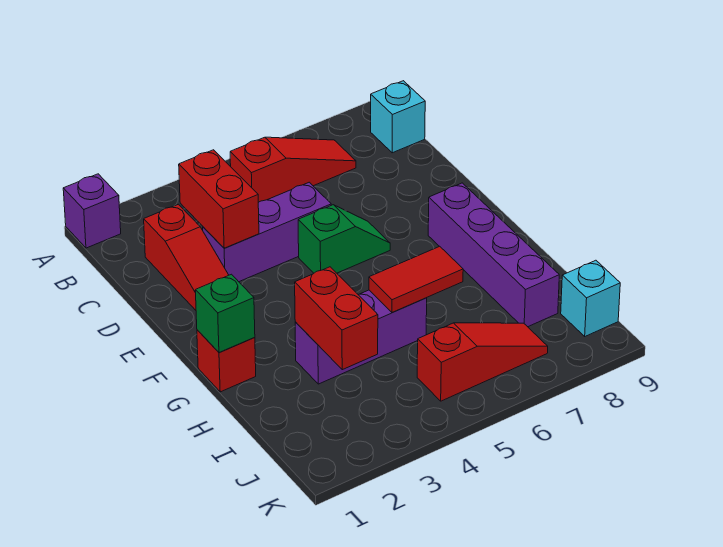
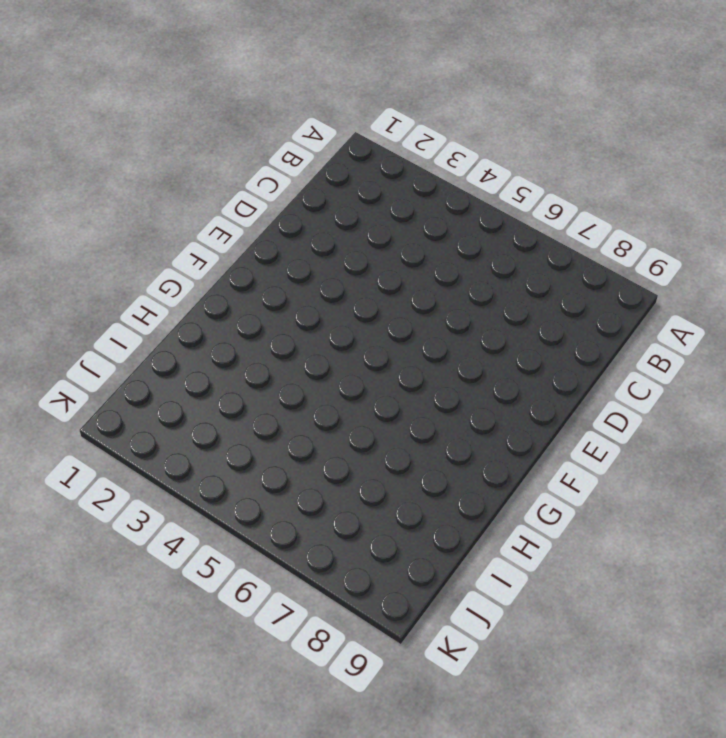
none -> purple 1x1 brick [63,174,121,248]
none -> red 1x3 slope [230,137,356,203]
none -> cyan 1x1 brick [371,81,425,153]

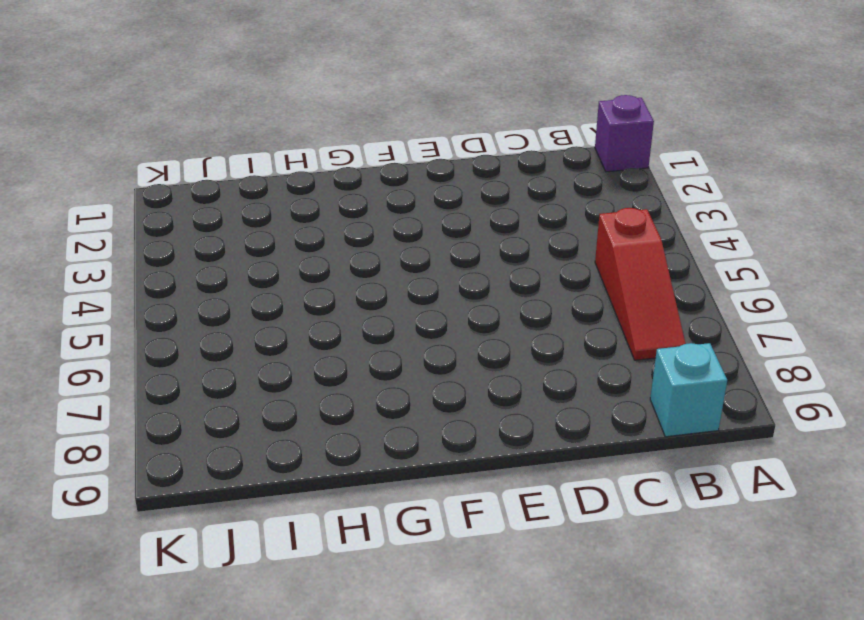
none -> red 1x3 slope [144,204,229,310]
none -> purple 1x3 brick [203,182,331,282]
none -> green 1x2 slope [298,205,390,273]

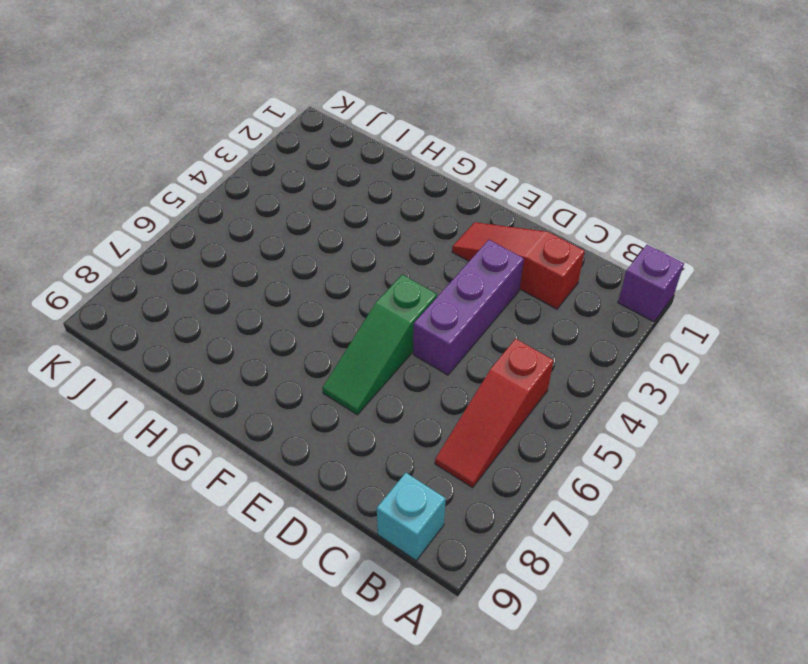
green 1x3 slope [322,275,437,415] -> green 1x2 slope [298,205,390,273]
none -> purple 1x4 brick [428,183,559,327]
none -> red 1x1 brick [197,330,256,392]
none -> purple 1x3 brick [295,290,427,384]

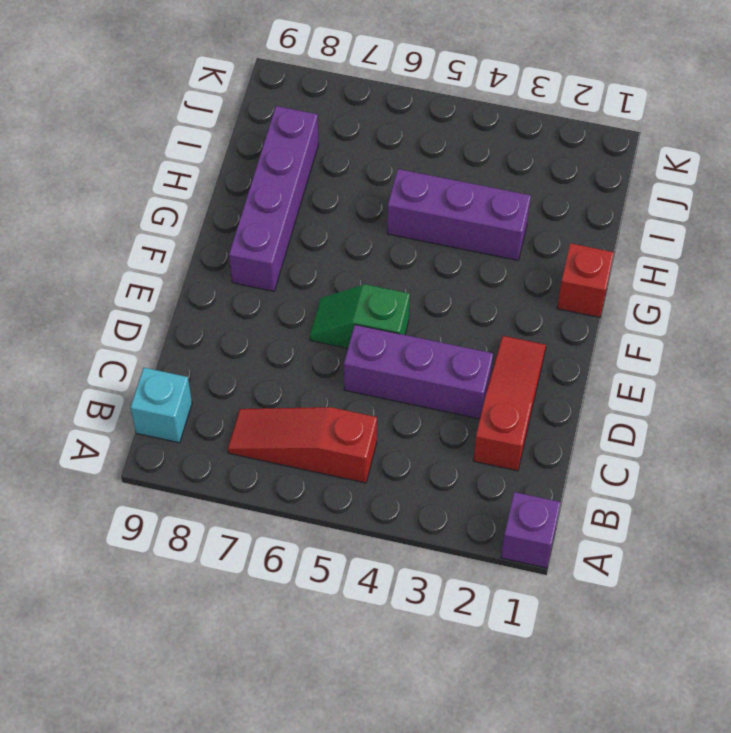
none -> red 1x3 slope [417,323,548,401]
none -> cyan 1x1 brick [561,260,620,336]
none -> red 1x2 brick [179,150,259,248]

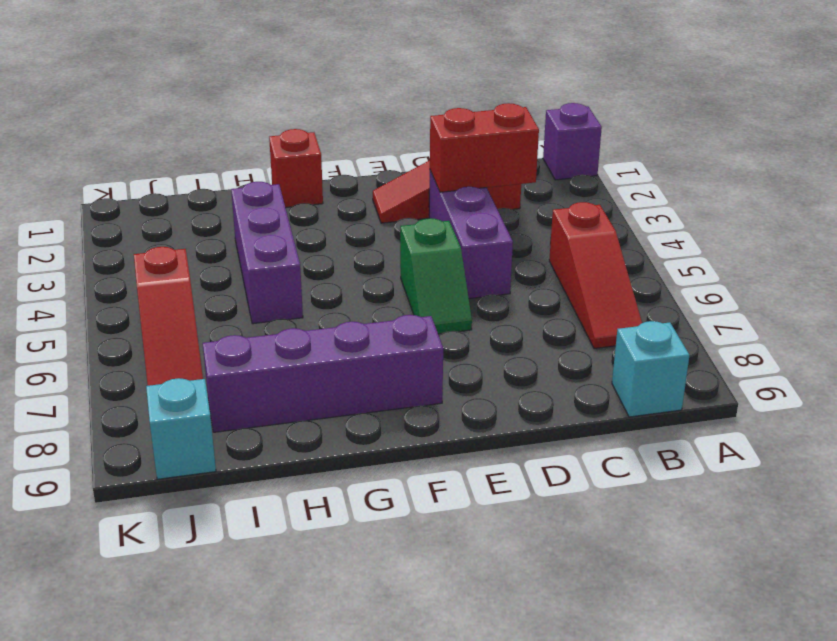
none -> green 1x1 brick [195,274,255,352]
none -> red 1x2 brick [295,267,378,370]
none -> red 1x2 tile [369,246,463,313]

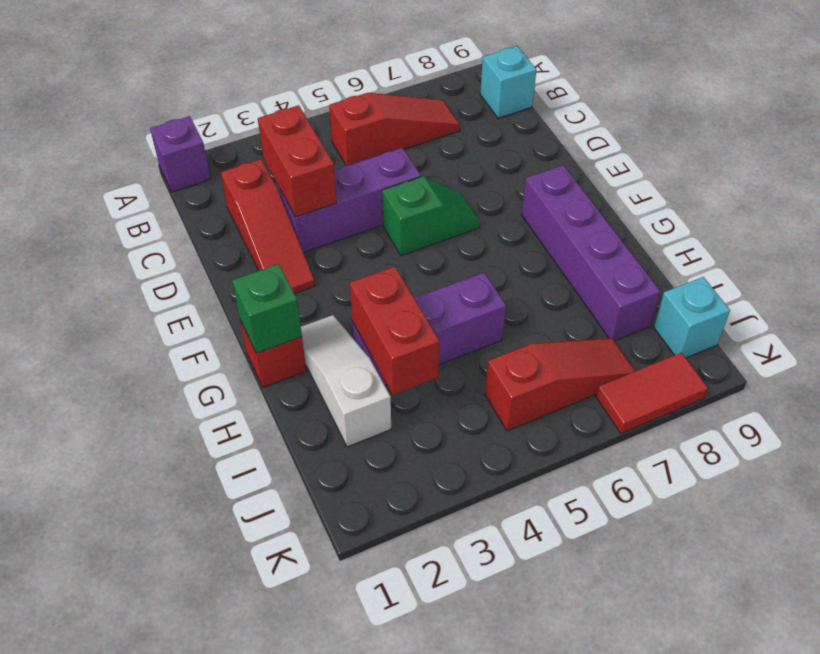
white 1x3 slope [301,315,391,447] -> none
red 1x2 tile [596,353,708,433] -> red 1x2 tile moved to [369,246,463,313]

